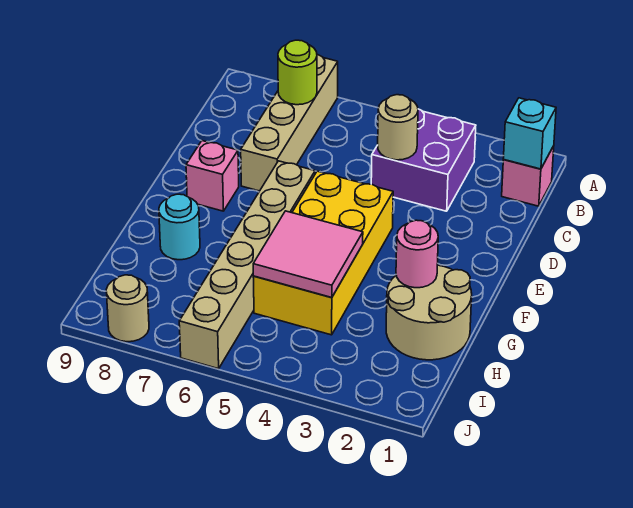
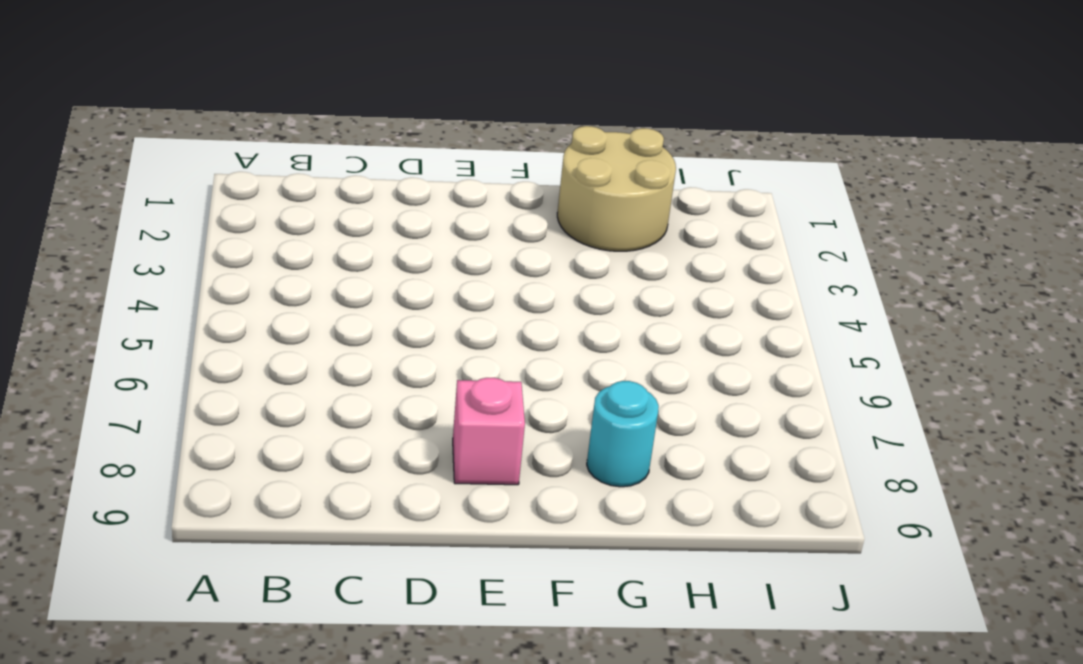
none -> tan 1x4 brick [241,54,338,191]
none -> pink 1x1 brick [502,146,554,206]
none -> purple 2x2 brick [371,109,476,211]

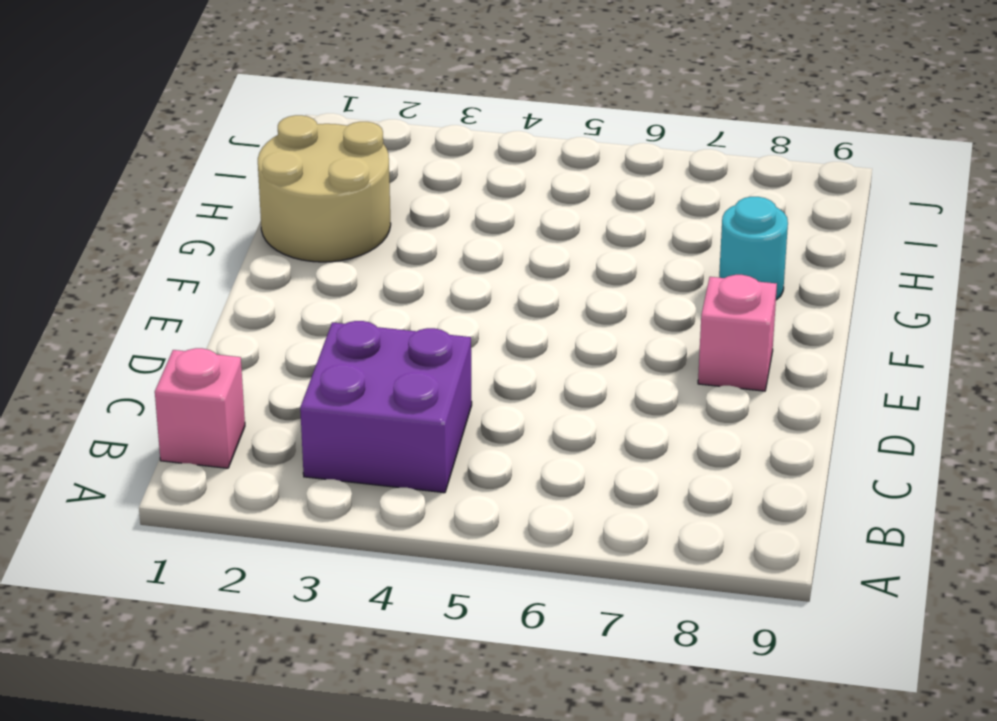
none -> tan 1x4 brick [241,54,338,191]
none -> yellow 2x4 brick [253,171,393,335]
none -> tan 1x6 brick [179,161,315,369]

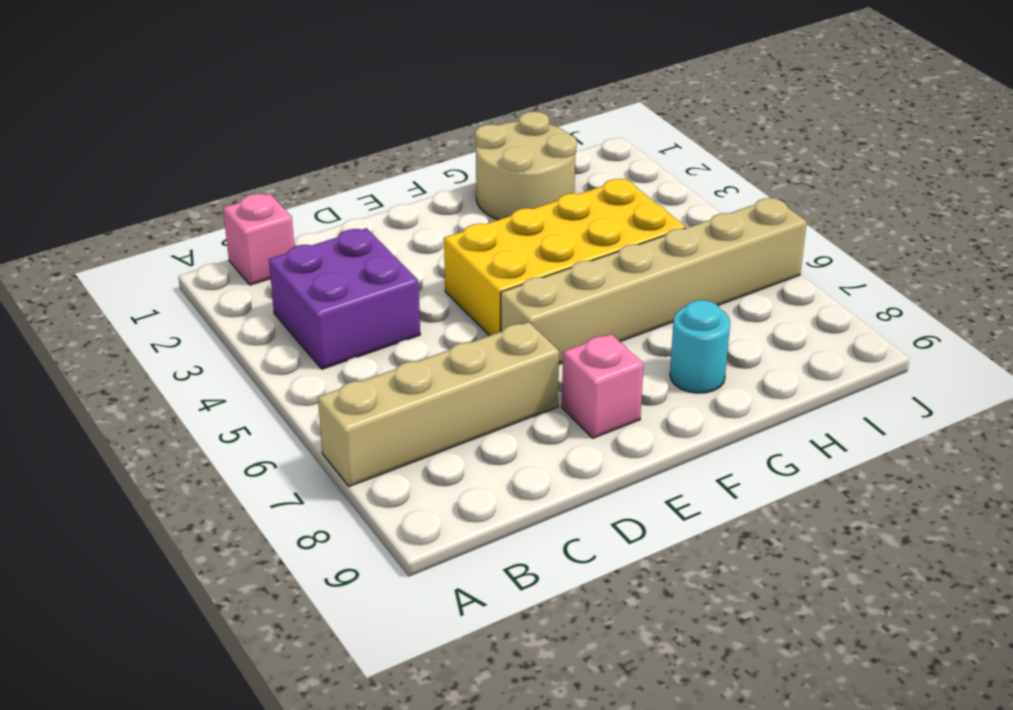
none -> tan 1x1 round brick [106,275,149,342]
none -> cyan 1x1 brick [503,98,556,169]
none -> lime 1x1 round brick [278,40,317,105]

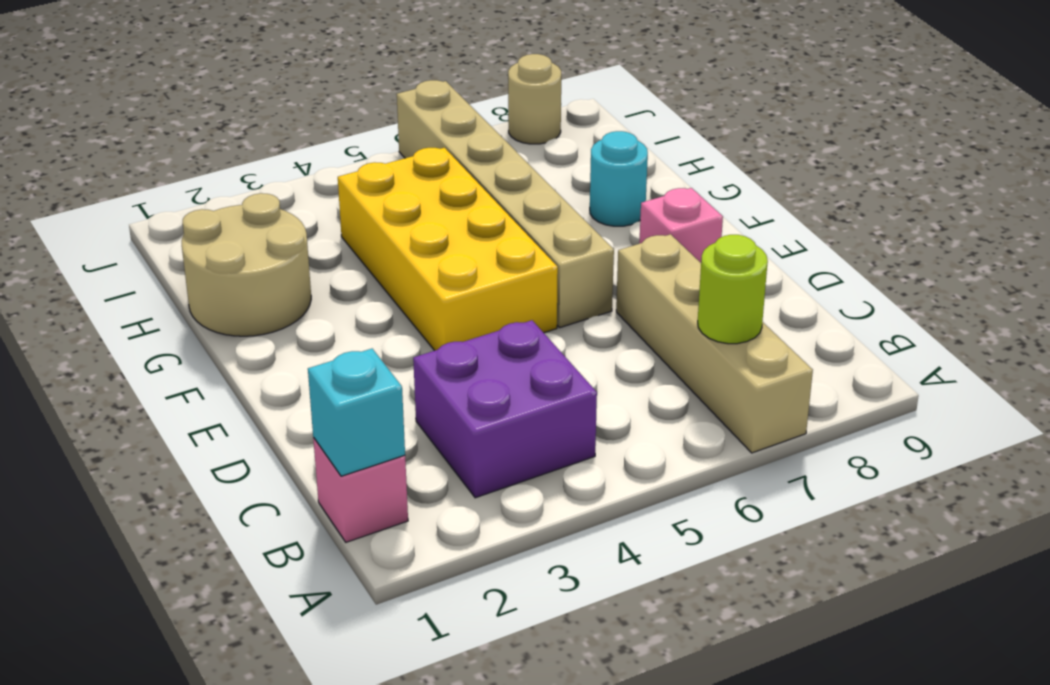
none -> tan 1x1 round brick [378,95,418,160]
none -> pink 1x1 round brick [396,220,438,288]
none -> pink 2x2 tile [253,211,363,298]

